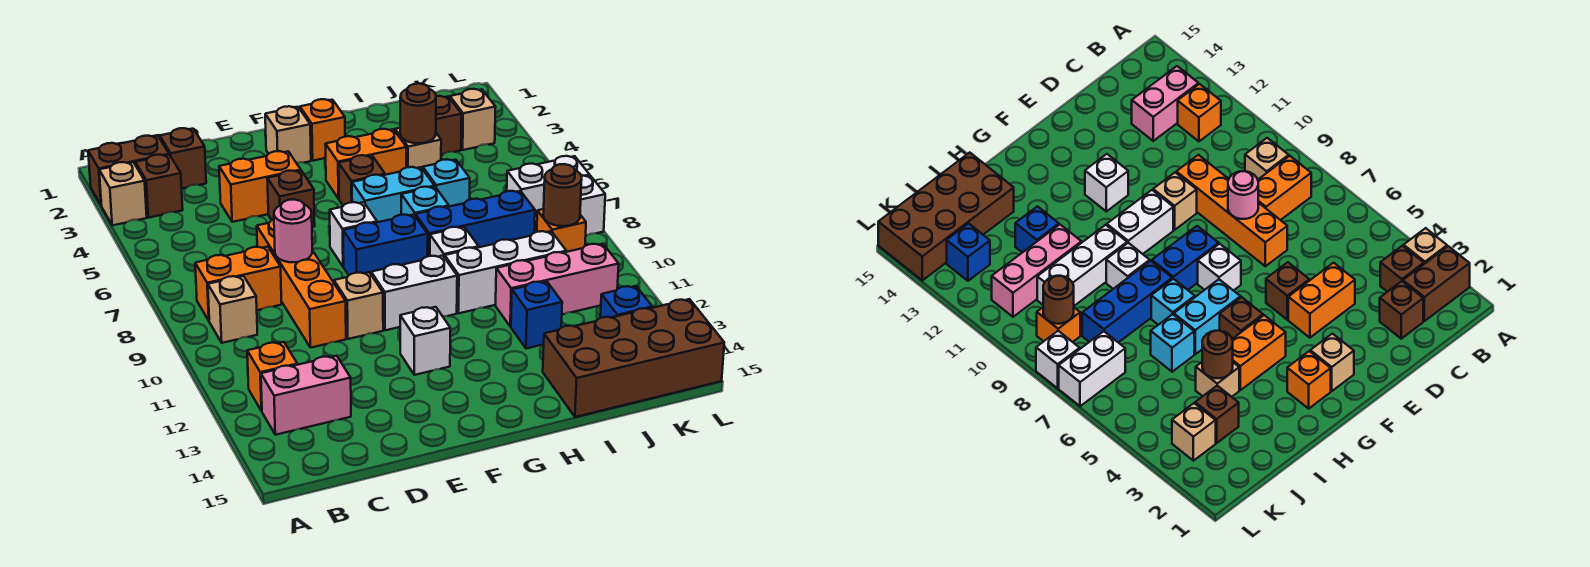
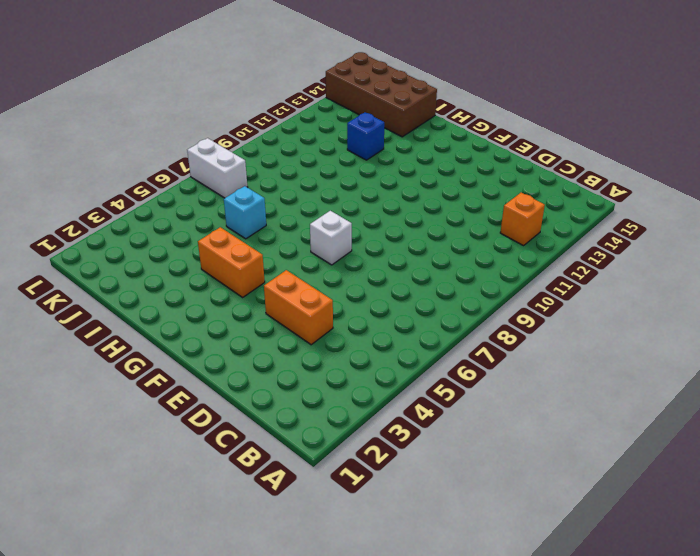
none -> brown 1x2 brick [88,136,169,206]
none -> tan 1x1 brick [99,162,147,225]
none -> brown 1x1 brick [135,155,183,218]
none -> orange 1x2 brick [195,247,282,320]

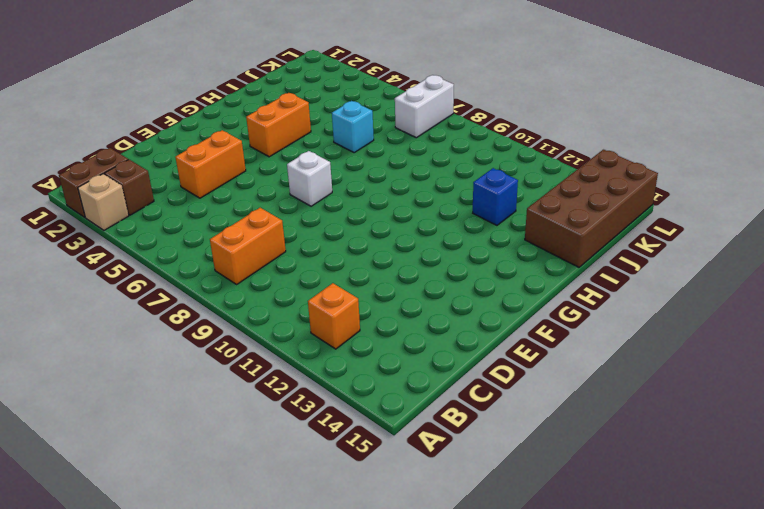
none -> tan 1x1 brick [208,276,257,343]
none -> pink 1x2 brick [261,356,351,435]
none -> brown 1x1 brick [160,128,206,189]
none -> orange 1x4 brick [257,220,346,348]

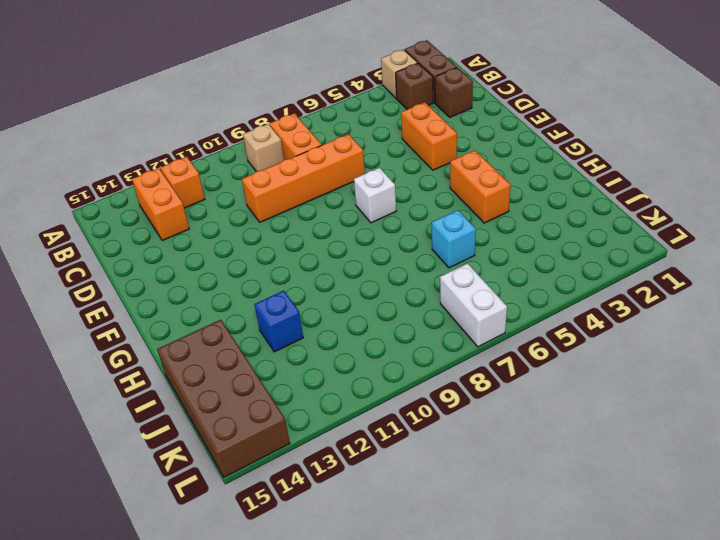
orange 1x2 brick [132,168,189,241] -> pink 1x2 brick [261,356,351,435]
none -> brown 1x1 brick [267,171,315,227]
none -> tan 1x1 brick [334,272,383,339]
none -> tan 1x1 brick [265,106,311,163]
none -> blue 1x2 brick [343,214,428,275]

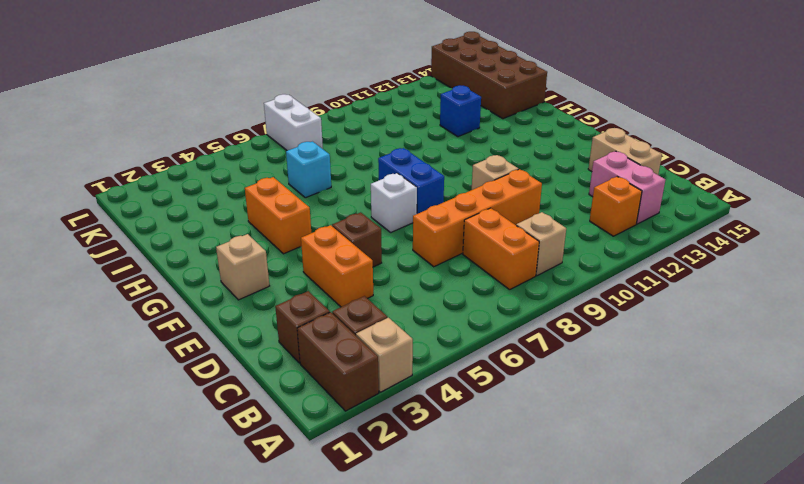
tan 1x2 brick [588,128,662,175] -> none
none -> white 1x2 brick [371,256,457,330]
none -> white 1x1 brick [400,307,450,375]
none -> orange 1x1 brick [300,99,345,161]
none -> brown 1x1 brick [339,155,385,206]

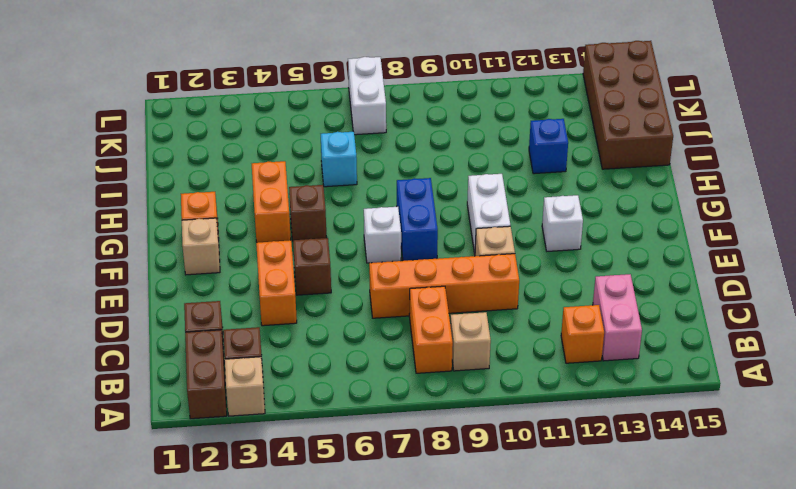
none -> cyan 1x2 brick [352,167,435,222]
none -> cyan 1x1 brick [401,187,449,217]
none -> blue 1x3 brick [416,191,535,256]
none -> white 1x1 brick [430,227,479,258]

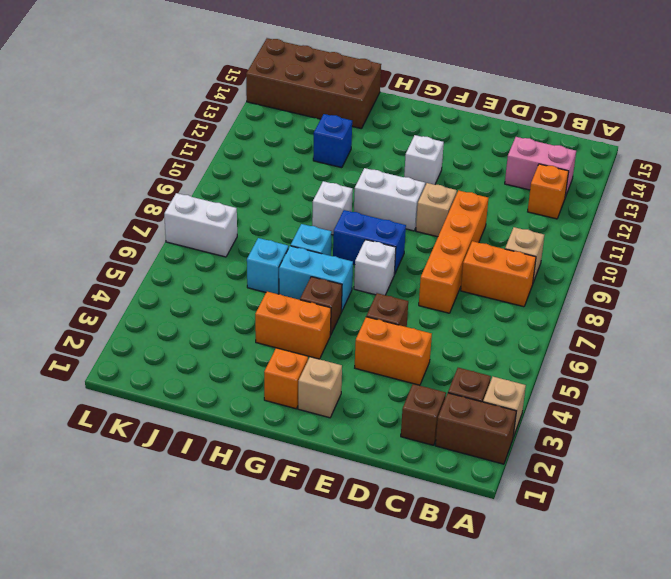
none -> blue 1x3 brick [416,191,535,256]
none -> white 1x3 brick [445,231,566,313]
none -> tan 1x1 brick [395,128,441,169]
none -> pink 1x3 brick [496,244,619,327]

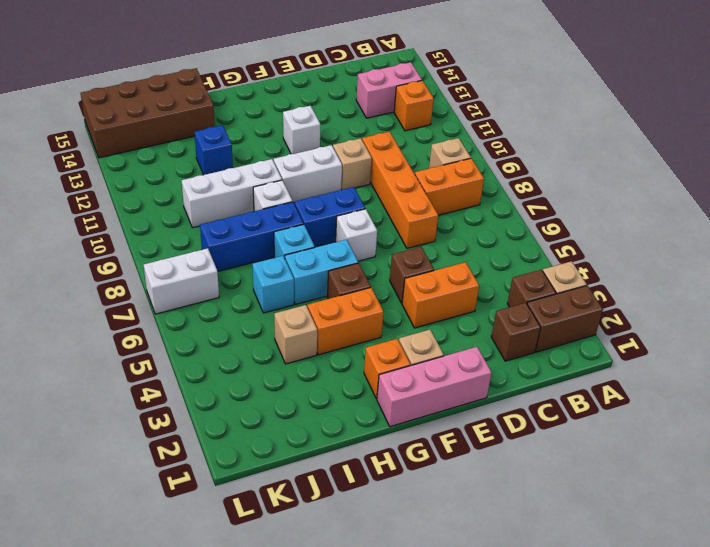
pink 1x3 brick [377,347,492,427] -> pink 1x3 brick moved to [496,244,619,327]
none -> brown 1x1 brick [436,96,462,155]
none -> tan 1x1 brick [450,89,496,150]
none -> orange 1x1 brick [537,209,586,252]
none -> blue 1x1 brick [600,286,652,318]

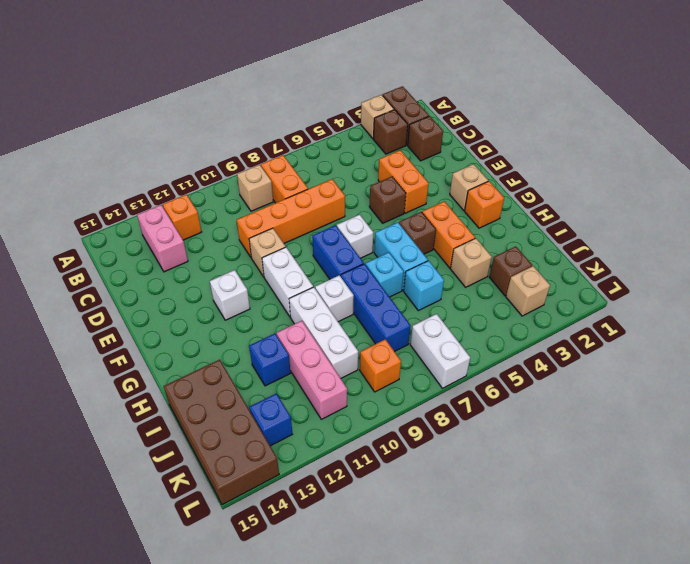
none -> white 1x1 brick [580,175,605,236]
none -> pink 1x1 round brick [274,200,312,262]
none -> brown 1x1 round brick [400,84,436,143]
none -> brown 1x1 round brick [543,164,582,226]

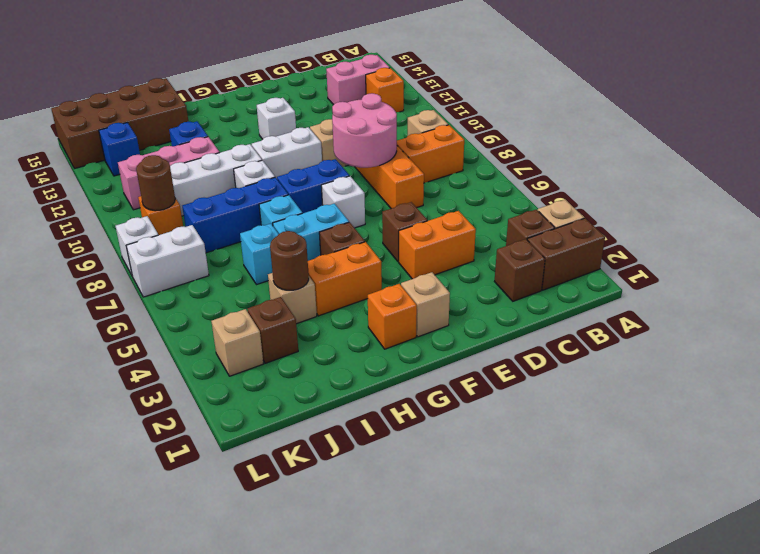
pink 2x2 round brick [332,93,397,168] -> pink 1x1 round brick [274,200,312,262]

